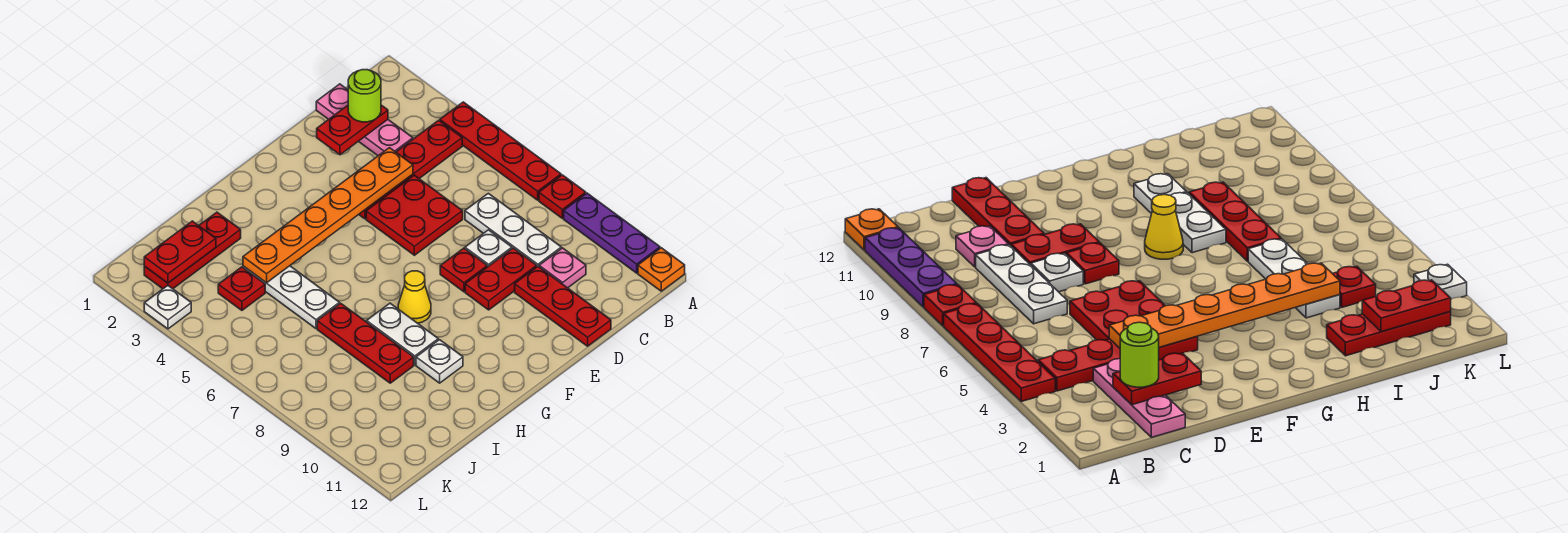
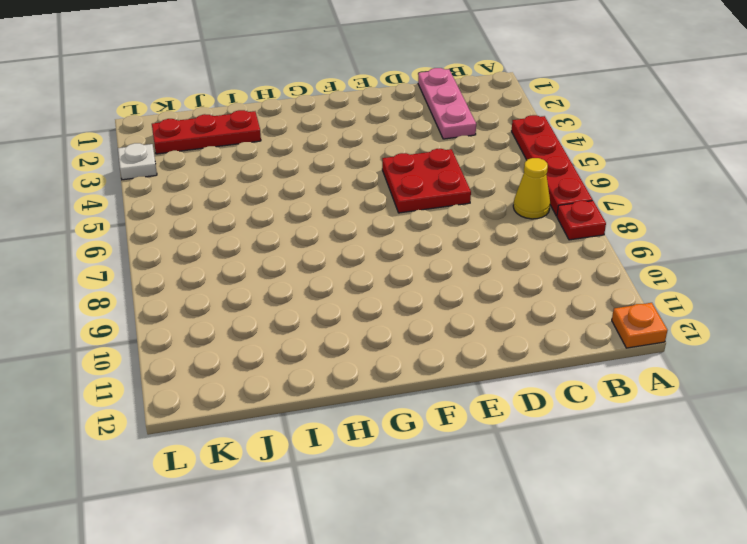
yellow 1x1 cone [513,158,550,219] -> yellow 1x1 cone moved to [398,271,431,323]
none -> purple 1x3 plate [564,193,660,273]
none -> red 1x4 plate [359,120,462,219]
none -> white 1x3 plate [465,193,561,267]

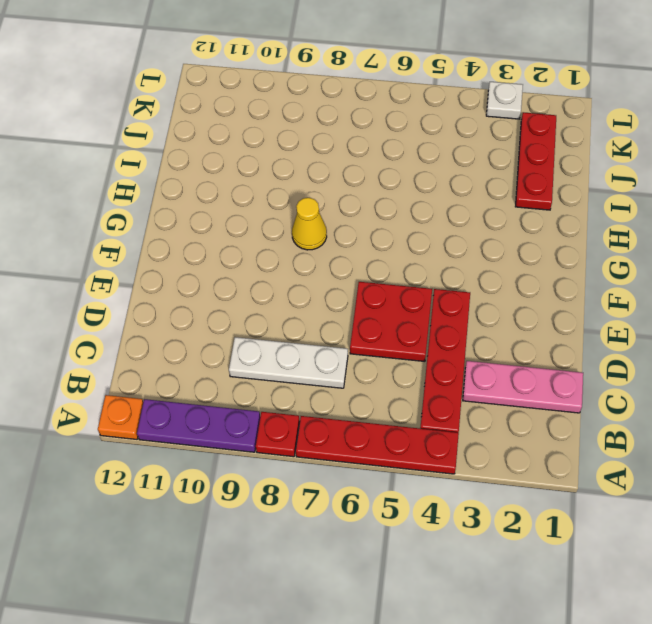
none -> pink 1x1 plate [539,248,586,288]
none -> white 1x1 plate [465,230,512,267]
none -> red 1x2 plate [465,248,537,310]

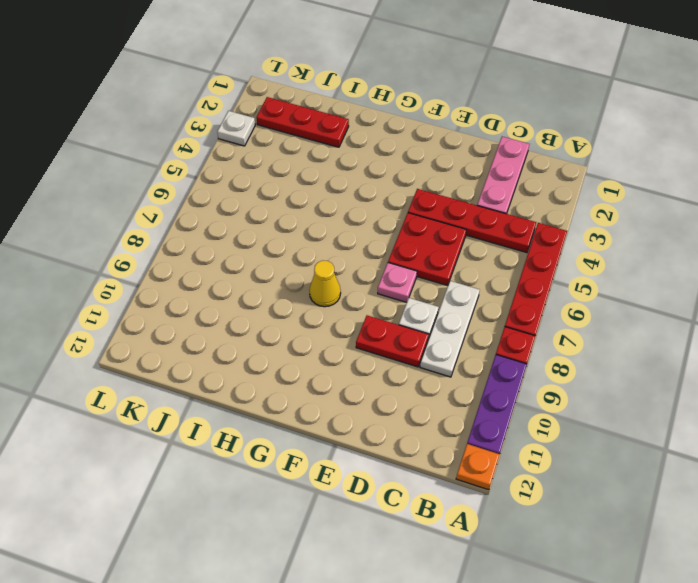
pink 1x1 plate [378,263,417,302] -> pink 1x1 plate moved to [539,248,586,288]
none -> red 1x3 plate [515,267,611,346]
none -> red 1x1 plate [440,248,487,292]
none -> white 1x2 plate [367,303,438,365]

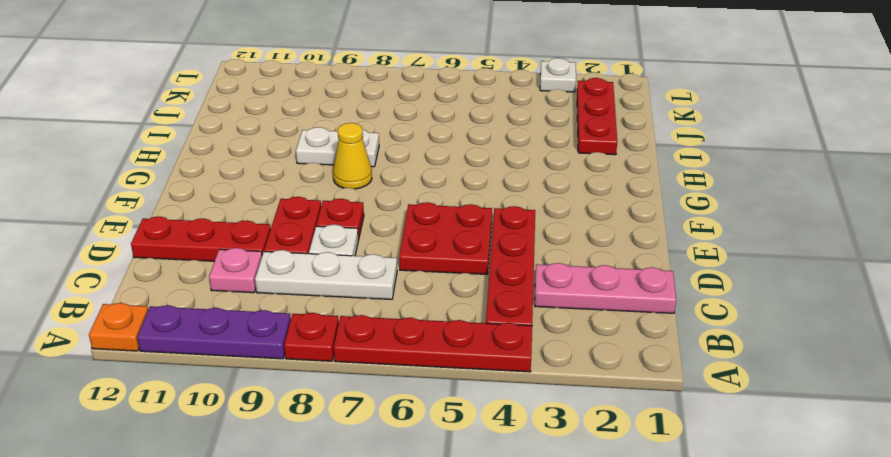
none -> white 1x1 plate [416,340,463,383]
none -> white 1x3 plate [243,266,340,329]
none -> red 1x3 plate [317,303,414,383]

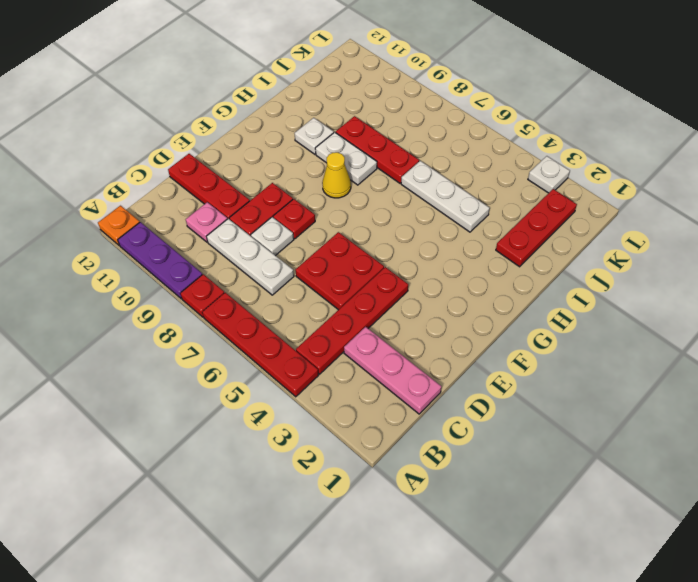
none -> red 1x1 plate [218,267,265,310]
none -> red 1x2 plate [317,105,388,155]
none -> orange 1x6 plate [243,148,413,283]

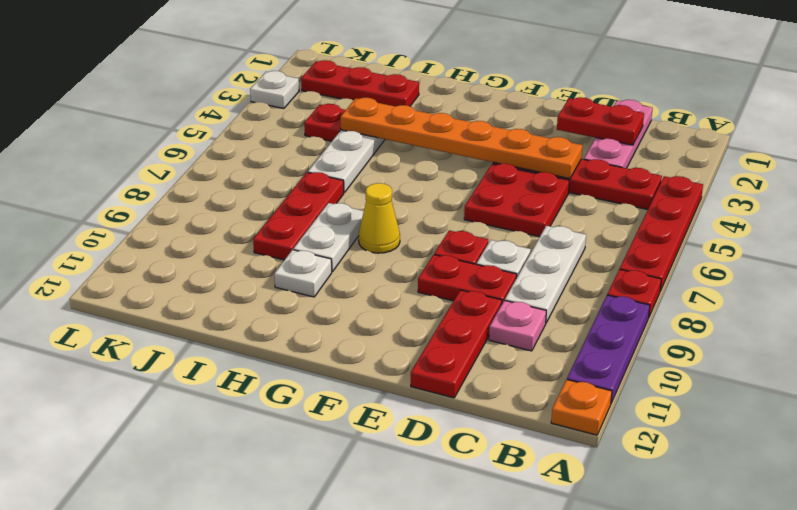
none -> red 1x2 plate [144,221,216,283]
none -> lime 1x1 round brick [348,70,381,122]

